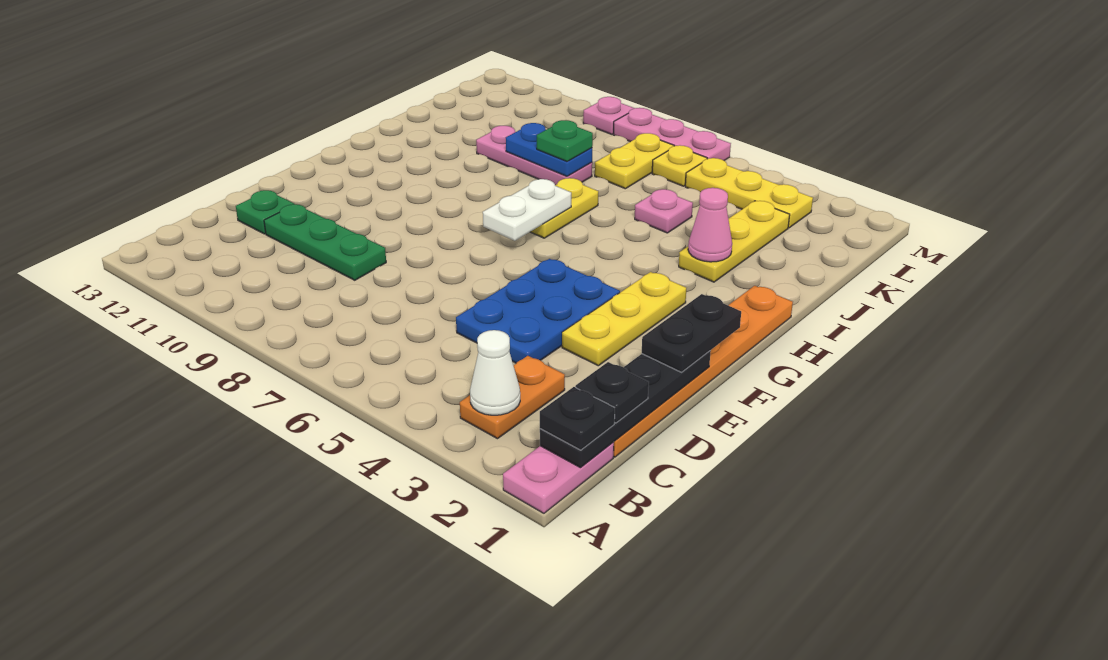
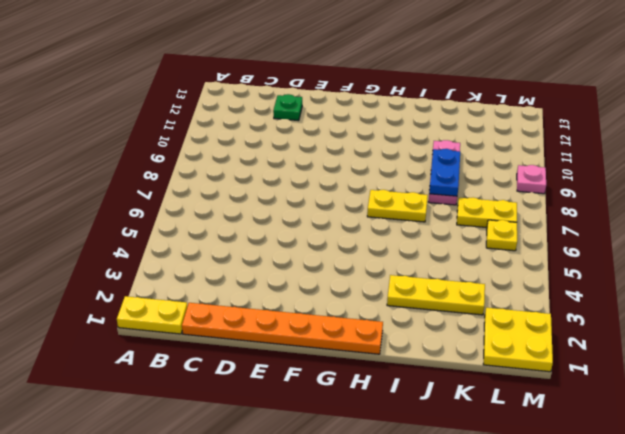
yellow 1x2 plate [117,296,187,334] -> pink 1x2 plate [503,442,614,513]
yellow 2x2 plate [483,308,553,372] -> none
none -> orange 1x2 plate [460,356,565,439]
none -> blue 2x3 plate [456,259,620,363]
none -> green 1x3 plate [264,204,386,280]

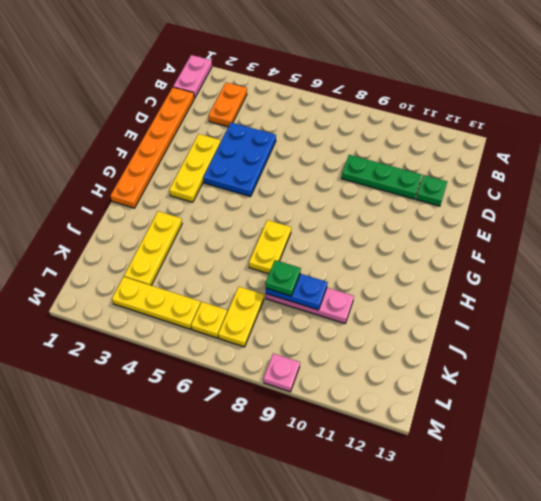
none -> pink 1x1 plate [635,189,693,233]
none -> pink 1x3 plate [613,108,731,160]
none -> black 1x4 plate [540,351,711,468]

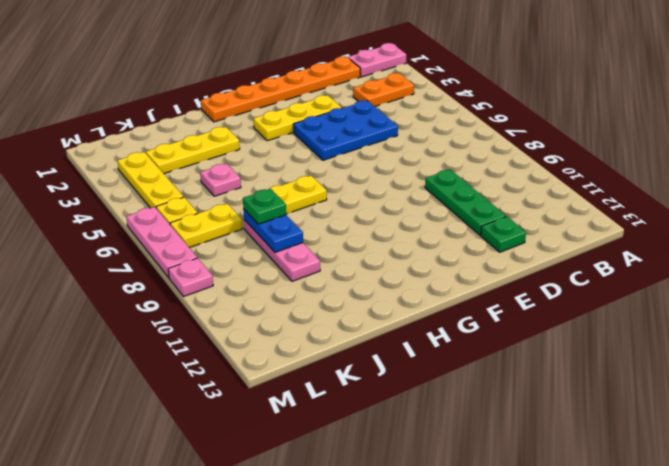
none -> black 1x4 plate [540,351,711,468]
none -> white 1x1 cone [470,330,520,415]
none -> white 1x2 plate [483,179,571,241]

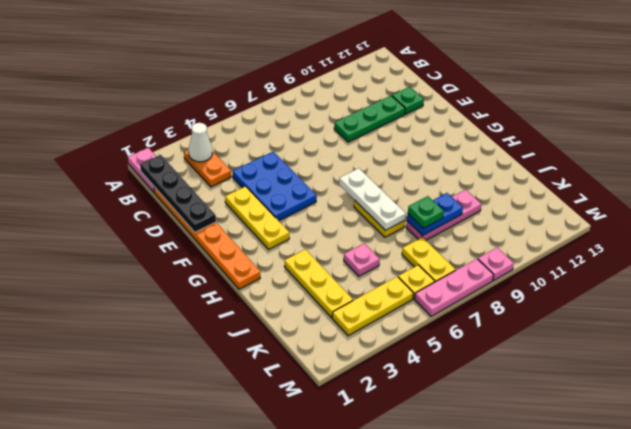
white 1x3 plate [339,168,406,231] -> white 1x2 plate [483,179,571,241]
none -> pink 1x1 cone [688,188,732,262]
none -> black 1x1 plate [540,387,615,450]
none -> black 1x1 plate [575,362,649,423]

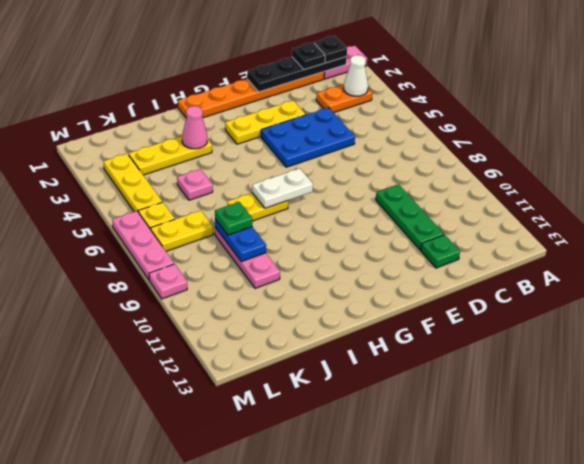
none -> black 1x2 plate [642,294,741,372]

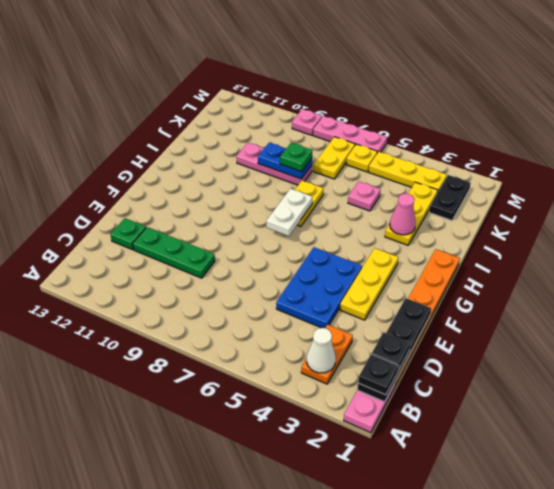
black 1x2 plate [429,175,471,220] -> black 1x2 plate moved to [642,294,741,372]

